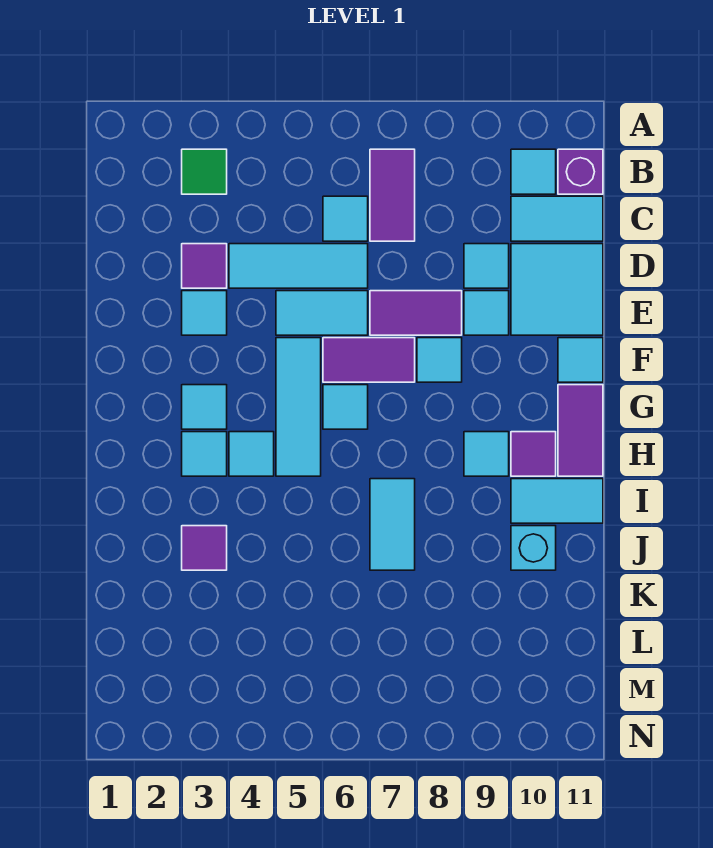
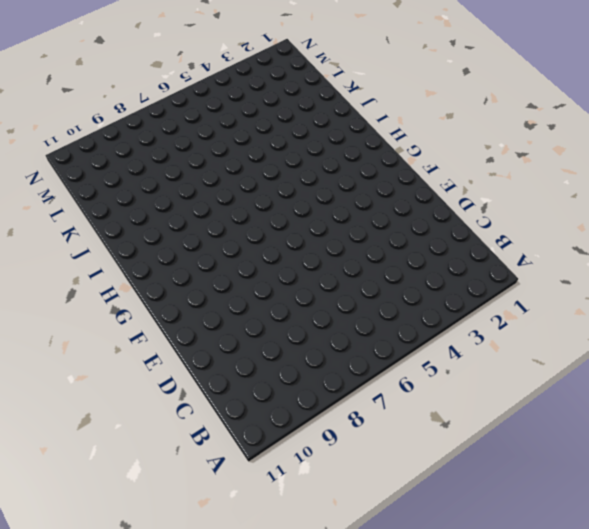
none -> green 1x1 tile [182,149,227,194]
none -> purple 1x2 tile [370,149,415,241]
none -> cyan 1x1 tile [511,149,556,194]

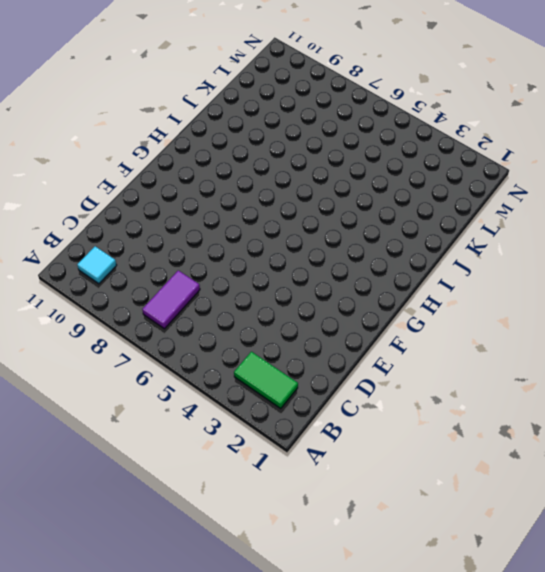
green 1x2 tile [234,352,298,408] -> green 1x1 tile [182,149,227,194]
none -> purple 1x1 brick [558,149,603,194]
none -> cyan 1x1 tile [323,196,368,241]
none -> cyan 1x2 tile [511,196,603,241]

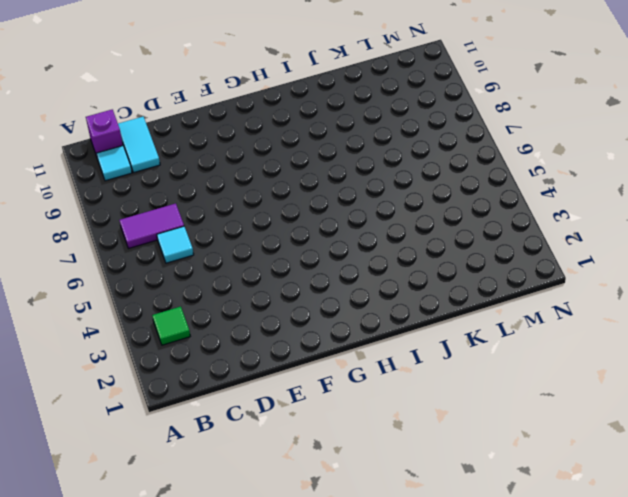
none -> purple 1x1 tile [182,244,227,288]
none -> cyan 1x3 tile [229,244,368,288]
none -> cyan 1x1 tile [464,244,509,288]

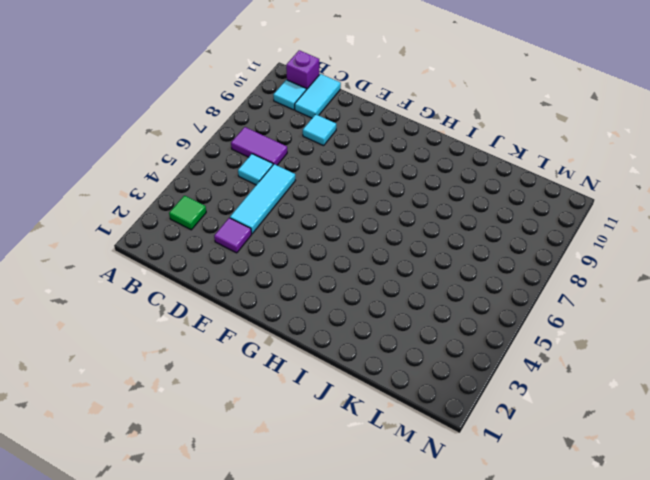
none -> cyan 2x2 tile [511,244,603,335]
none -> cyan 1x1 tile [182,291,227,335]
none -> cyan 1x2 tile [276,291,368,335]

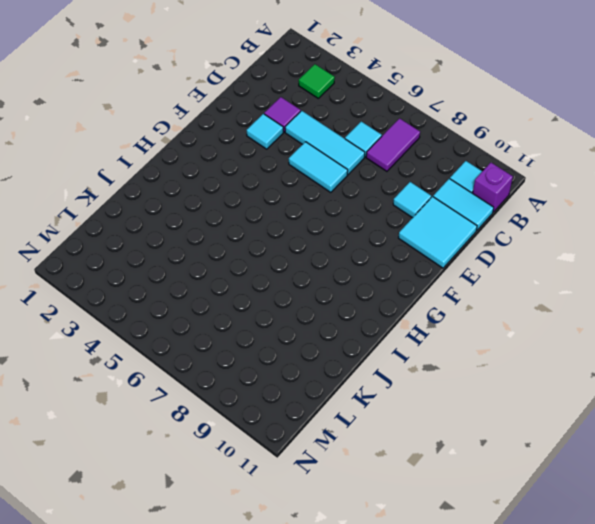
none -> purple 1x2 tile [370,291,462,335]
none -> cyan 1x1 tile [464,291,509,335]
none -> cyan 1x3 tile [276,338,321,476]

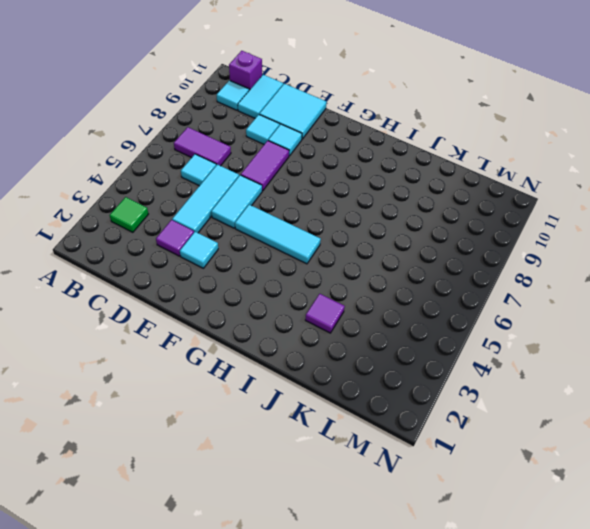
none -> purple 1x2 tile [323,338,415,382]
none -> cyan 1x1 tile [417,338,462,382]
none -> cyan 1x1 tile [558,338,603,382]

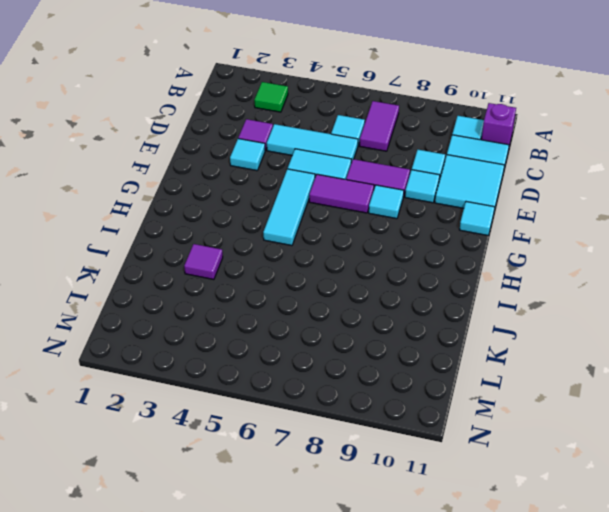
none -> cyan 1x1 tile [182,385,227,429]
none -> cyan 1x1 tile [323,385,368,429]
none -> purple 1x2 tile [558,385,603,476]

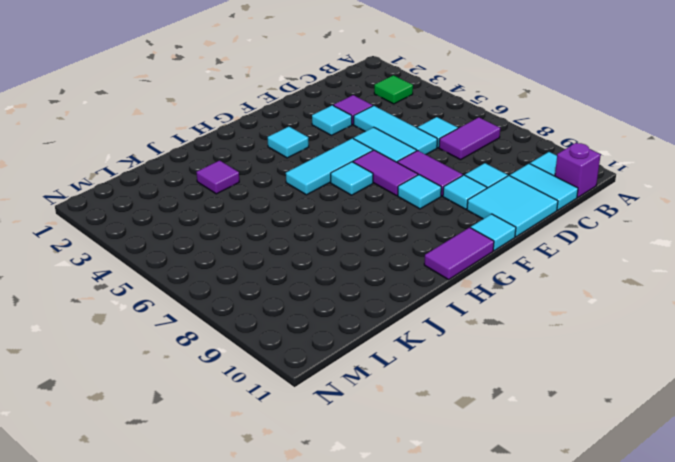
none -> cyan 1x1 tile [182,432,227,476]
none -> cyan 1x1 tile [229,432,274,476]
none -> cyan 1x1 tile [464,432,509,476]

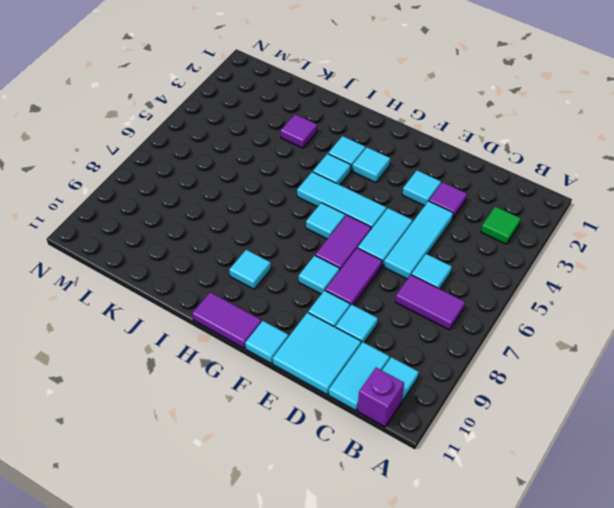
none -> purple 1x1 tile [511,432,556,476]
none -> cyan 1x2 tile [370,479,415,570]
none -> cyan 1x2 tile [511,479,603,523]

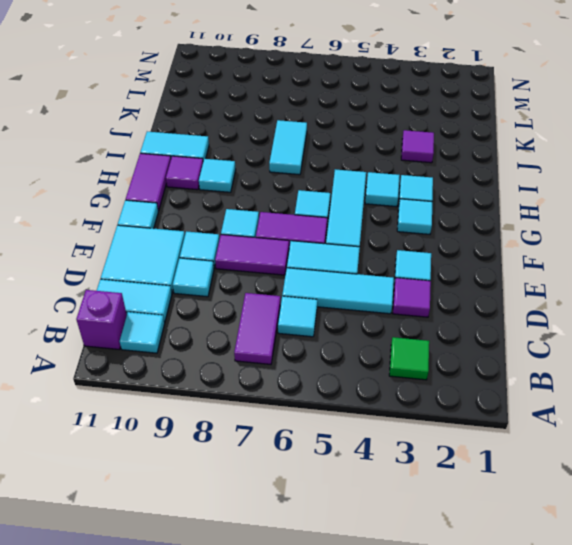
none -> cyan 1x1 brick [511,526,556,570]

